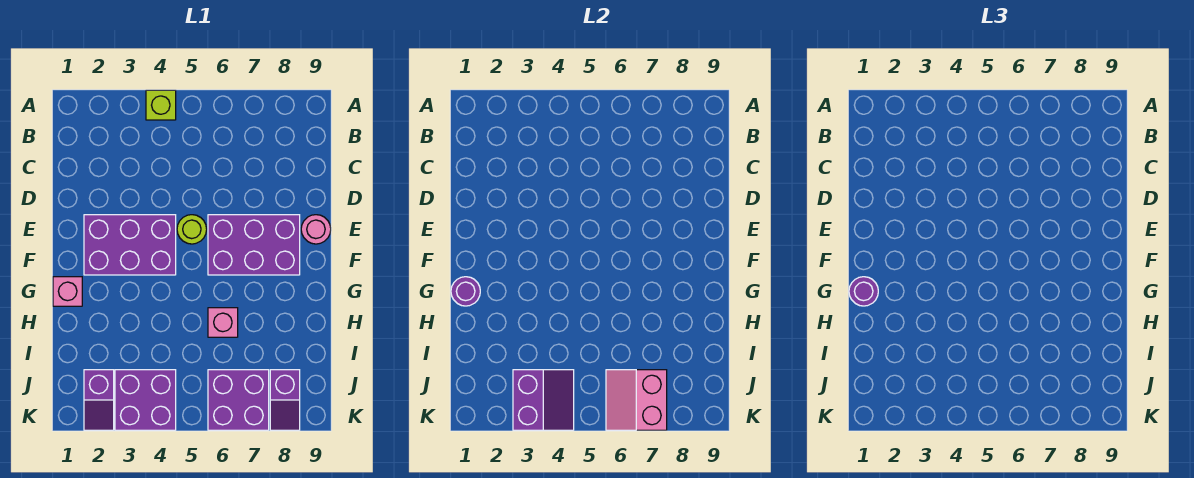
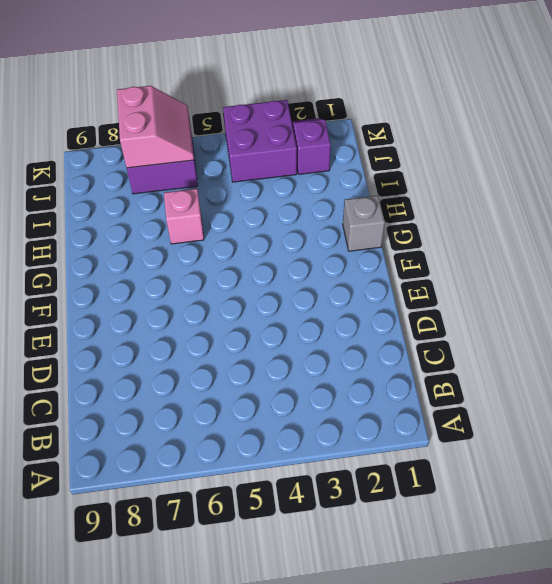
grey 1x1 brick [343,196,385,251] -> pink 1x1 brick [53,277,82,306]
none -> lime 1x1 brick [146,90,176,120]
none -> purple 2x3 brick [84,215,176,275]
none -> lime 1x1 round brick [177,215,207,244]

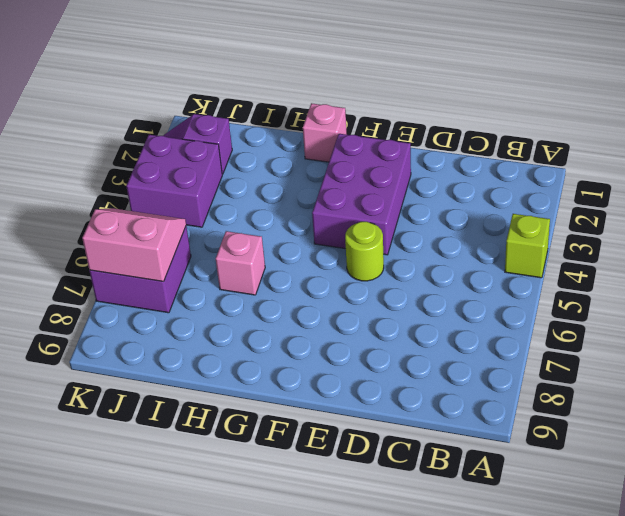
none -> purple 2x3 brick [208,215,300,275]
none -> pink 1x1 round brick [301,215,331,244]
none -> purple 1x2 slope [270,370,300,430]

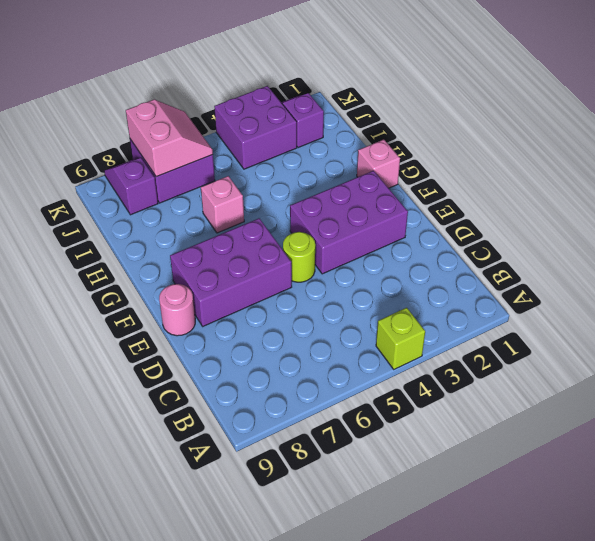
none -> purple 1x1 round brick [451,277,480,306]
none -> purple 2x2 slope [513,370,574,430]
none -> purple 1x1 round brick [849,277,878,306]

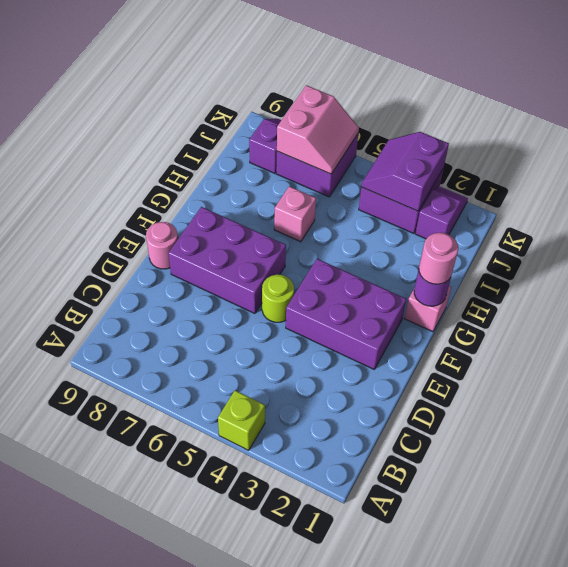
pink 1x1 round brick [419,233,458,284] -> purple 1x1 round brick [849,277,878,306]

